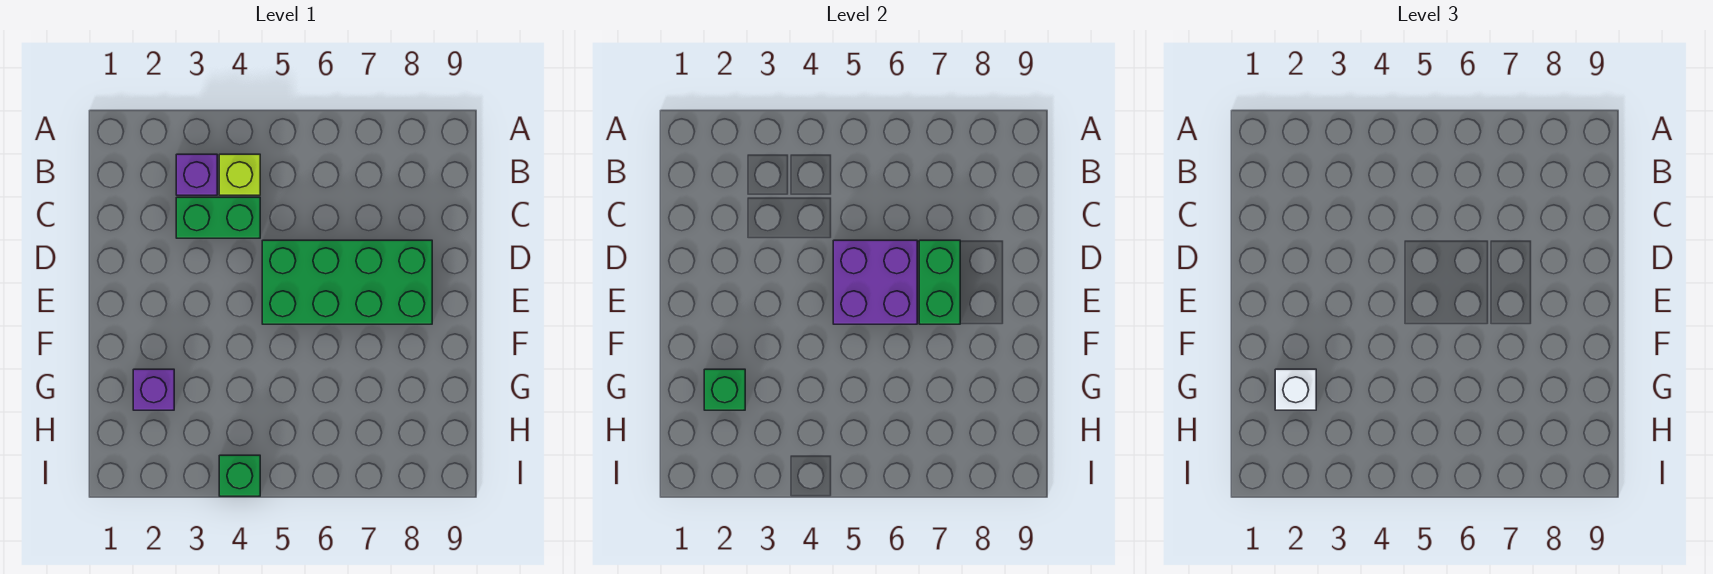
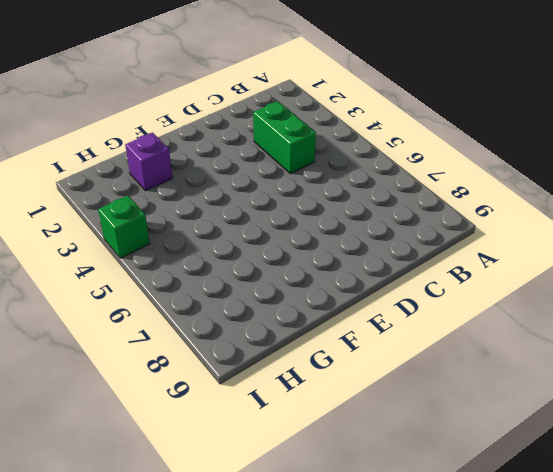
none -> purple 1x1 brick [176,154,217,195]
none -> lime 1x1 brick [219,154,260,195]

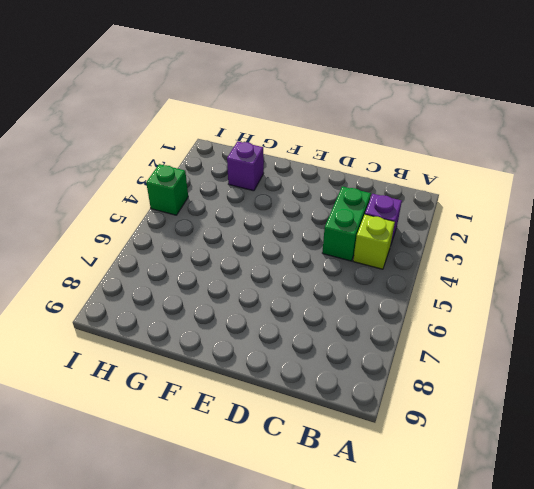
none -> green 2x4 brick [262,240,432,324]
none -> purple 2x2 brick [833,240,917,324]

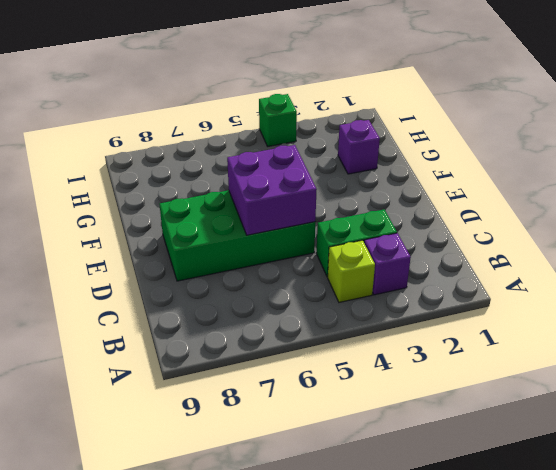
none -> green 1x2 brick [919,240,960,324]
none -> green 1x1 brick [704,369,745,410]

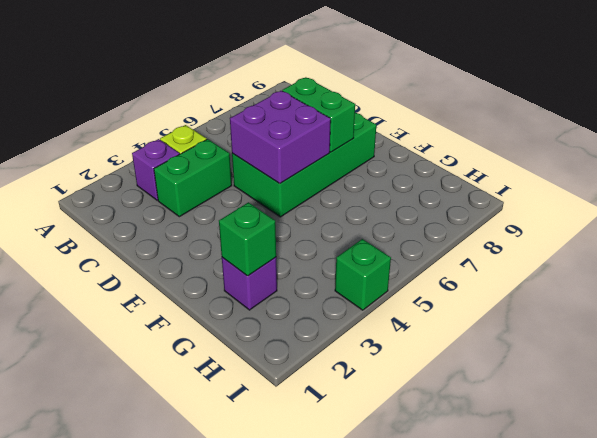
none -> white 1x1 brick [1275,369,1316,410]

